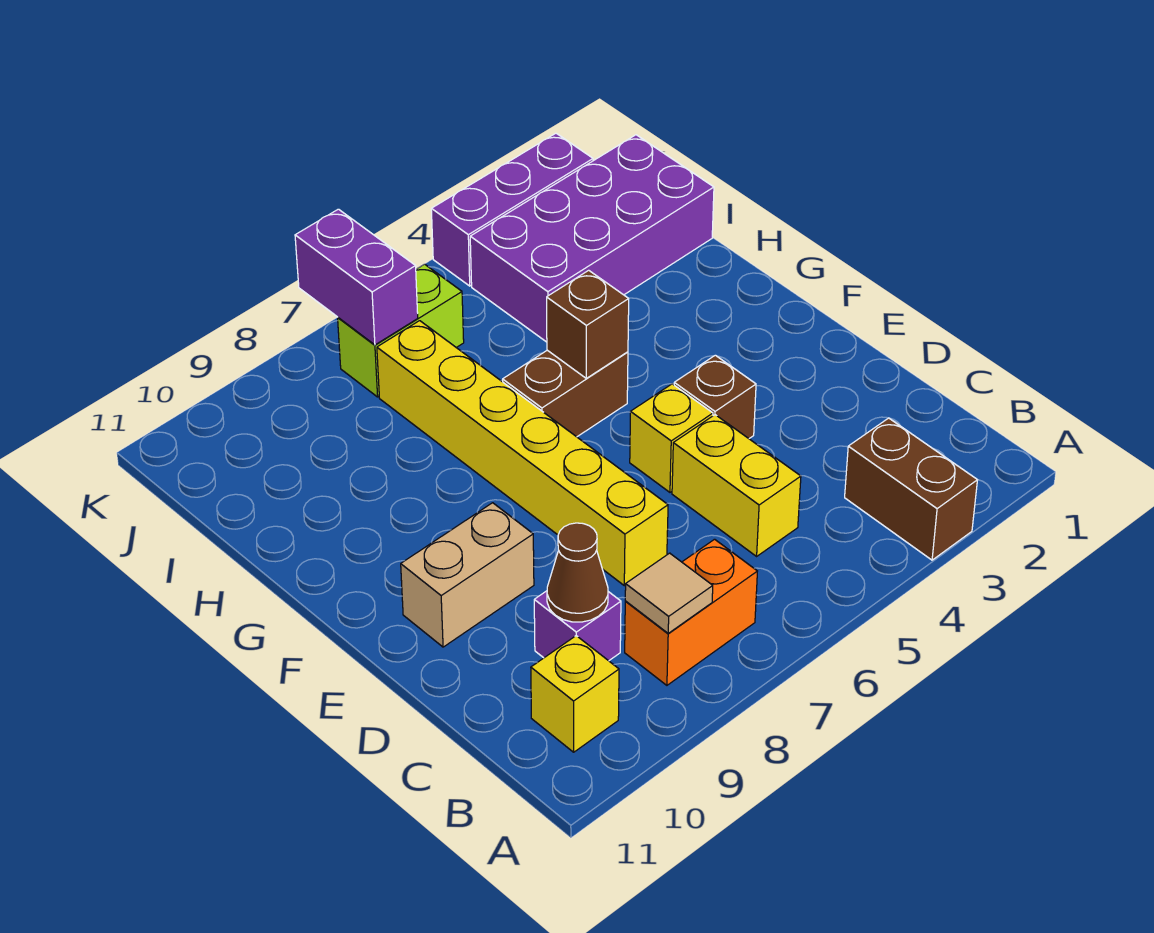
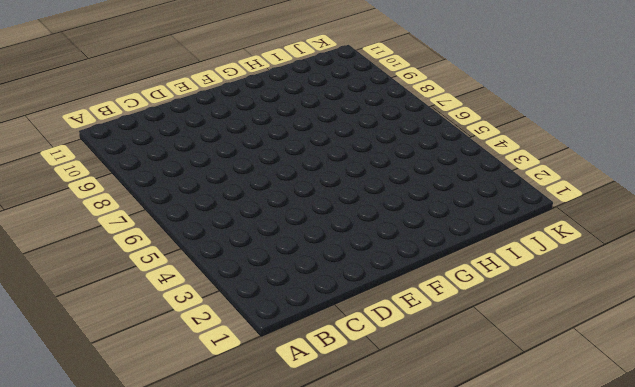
none -> brown 1x2 brick [845,418,977,560]
none -> orange 1x2 brick [625,539,757,685]
none -> yellow 1x1 brick [531,636,619,752]

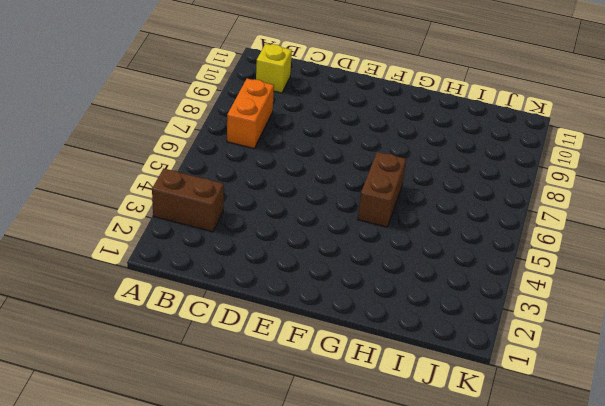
none -> yellow 1x2 brick [672,415,801,556]
none -> purple 1x1 brick [534,591,621,661]
none -> yellow 1x6 brick [377,321,668,586]

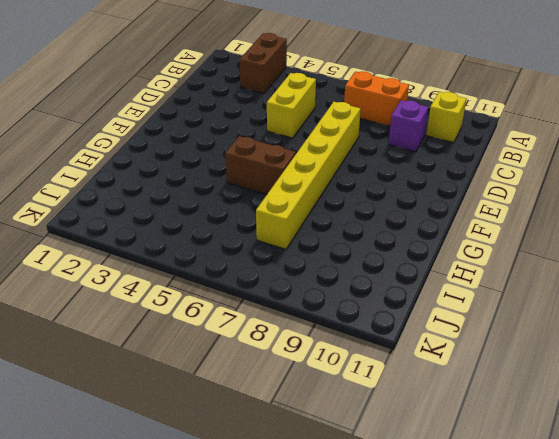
none -> brown 1x1 brick [674,355,756,438]
none -> yellow 1x1 brick [630,384,713,492]
none -> tan 1x2 brick [401,503,534,647]

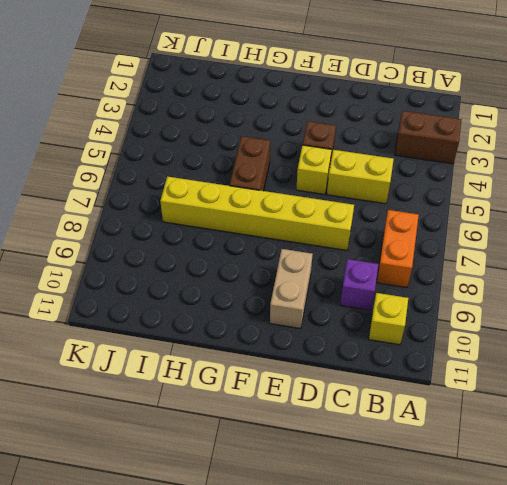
none -> purple 2x4 brick [470,135,714,342]
none -> lime 1x2 brick [338,264,464,397]
none -> purple 1x3 brick [431,133,593,286]

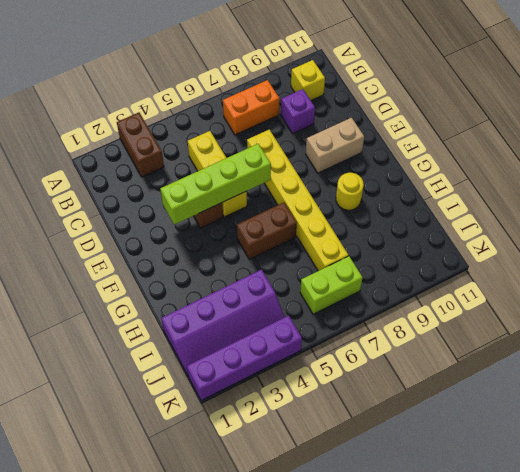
lime 1x4 brick [160,144,271,225] -> none
yellow 1x1 round brick [336,173,364,210] -> none
purple 2x4 slope [161,270,285,375] -> purple 2x4 brick [470,135,714,342]
purple 1x4 brick [187,316,302,401] -> purple 1x3 brick [431,133,593,286]
none -> tan 1x1 tile [625,553,713,634]
none -> brown 1x1 cone [547,523,608,622]
none -> brown 1x1 brick [547,270,629,378]

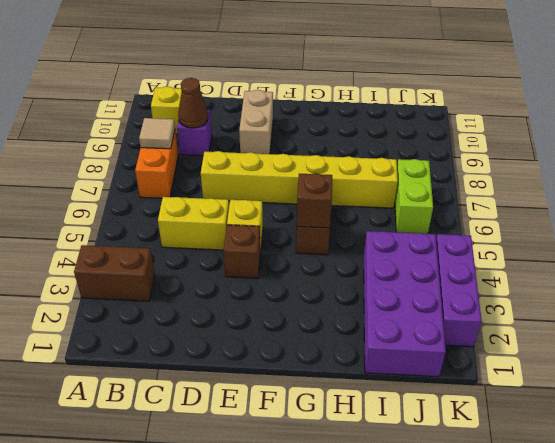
none -> purple 1x2 brick [295,209,418,345]

